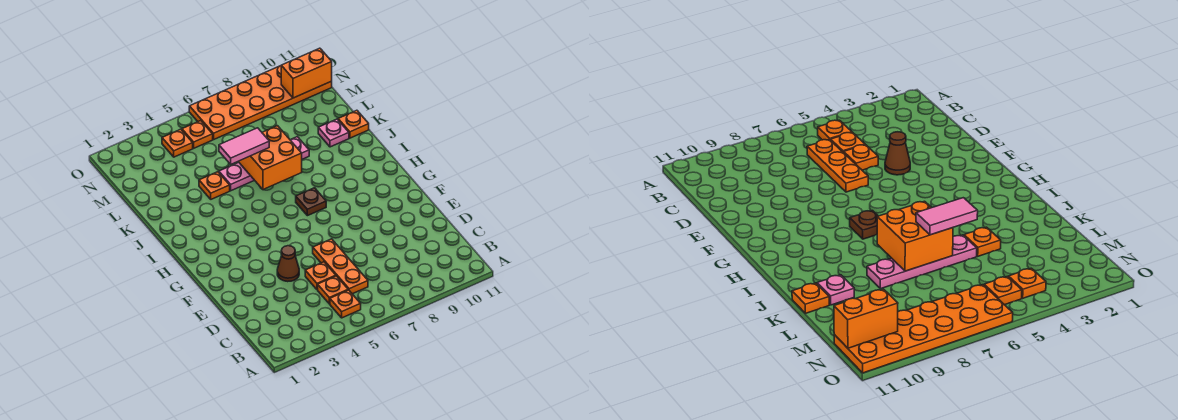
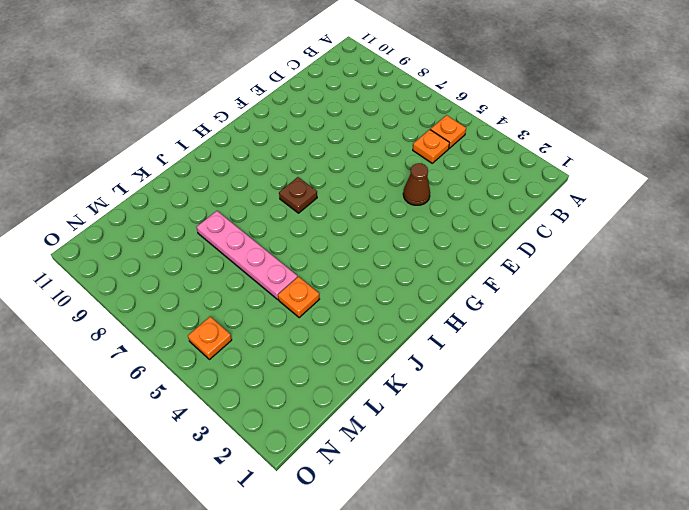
none -> orange 1x3 plate [313,239,368,294]
none -> orange 1x1 plate [305,262,336,290]
none -> pink 1x1 plate [318,119,349,147]

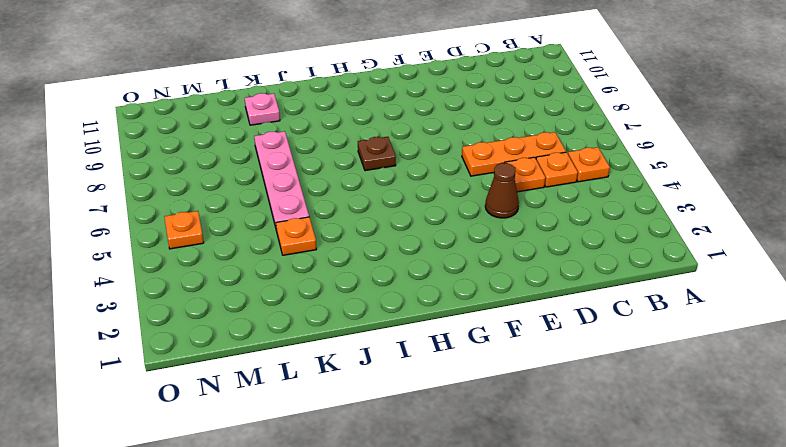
none -> orange 1x1 plate [338,110,369,138]
none -> orange 1x1 plate [162,129,193,157]
none -> orange 2x6 plate [189,66,332,139]

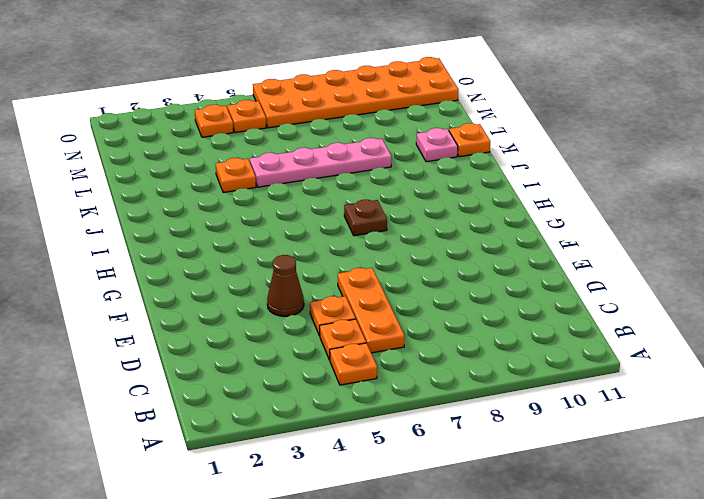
none -> orange 2x2 brick [238,126,302,189]
none -> orange 1x2 brick [281,48,332,98]
none -> pink 1x2 tile [219,128,269,164]

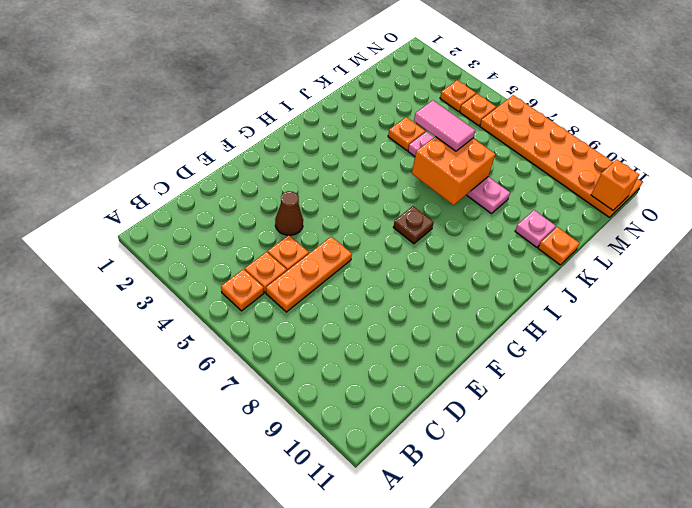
orange 1x1 brick [591,159,639,210] -> orange 1x2 brick [281,48,332,98]

